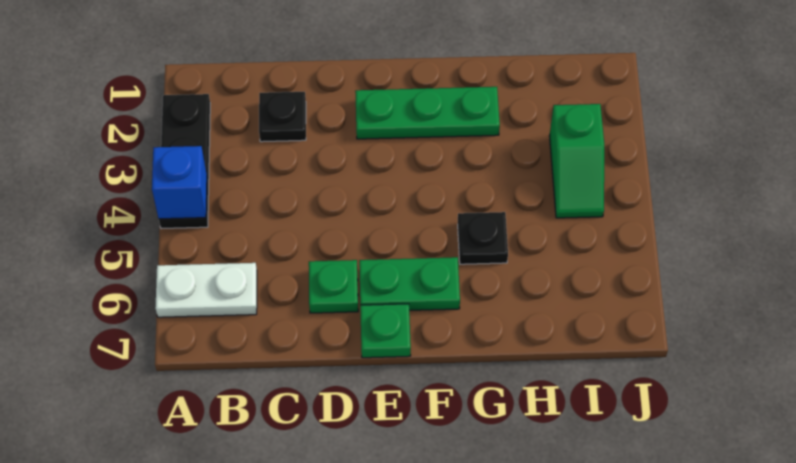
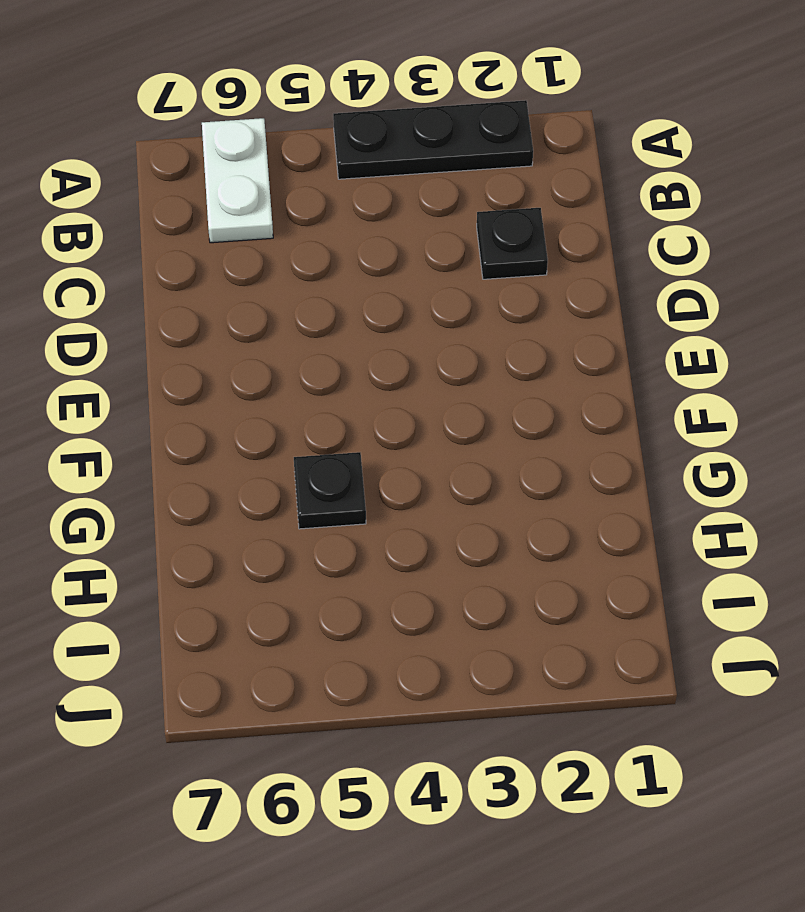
none -> green 1x1 plate [309,260,358,313]
none -> green 1x3 plate [355,87,500,139]

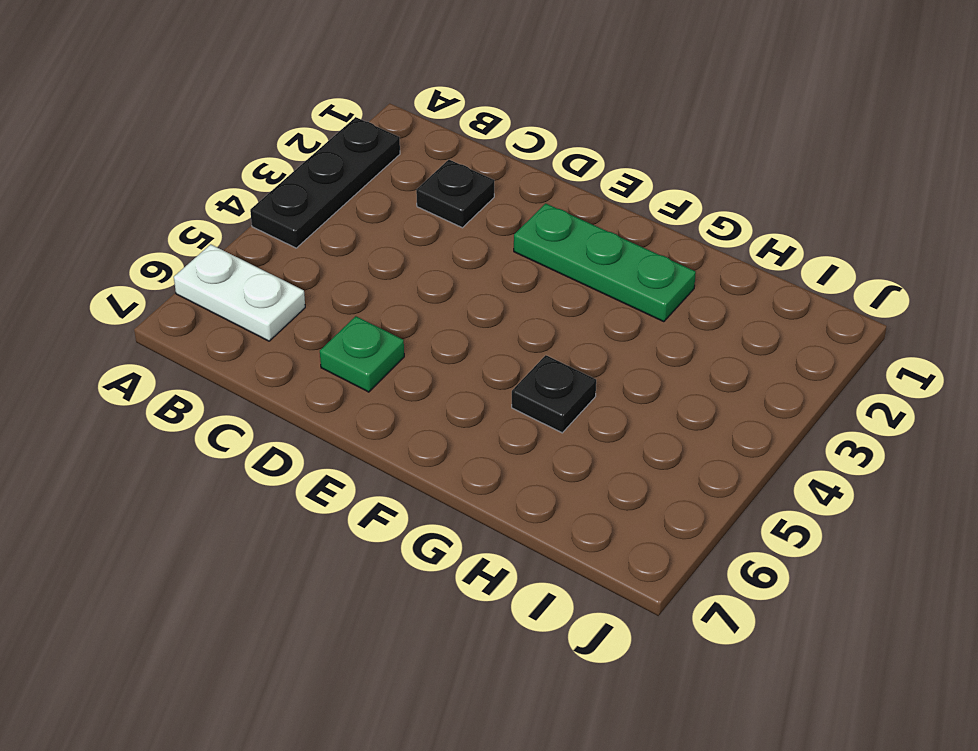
none -> green 1x2 plate [359,257,460,310]
none -> green 1x1 plate [360,304,411,358]

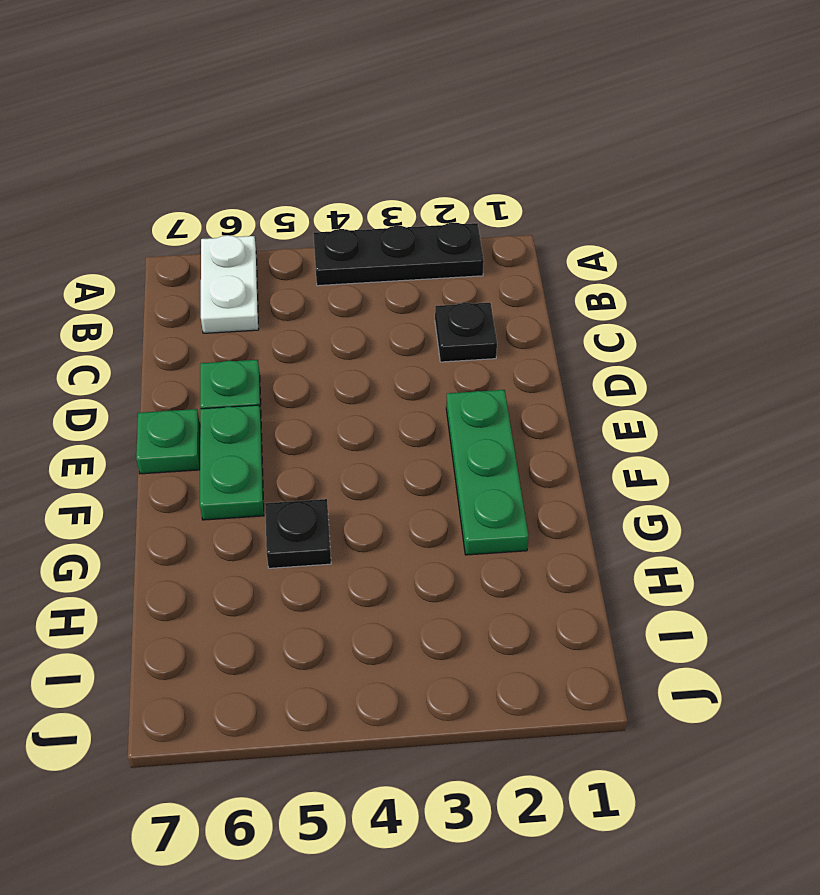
none -> green 1x2 slope [549,104,604,218]
none -> blue 1x1 brick [152,146,207,219]

